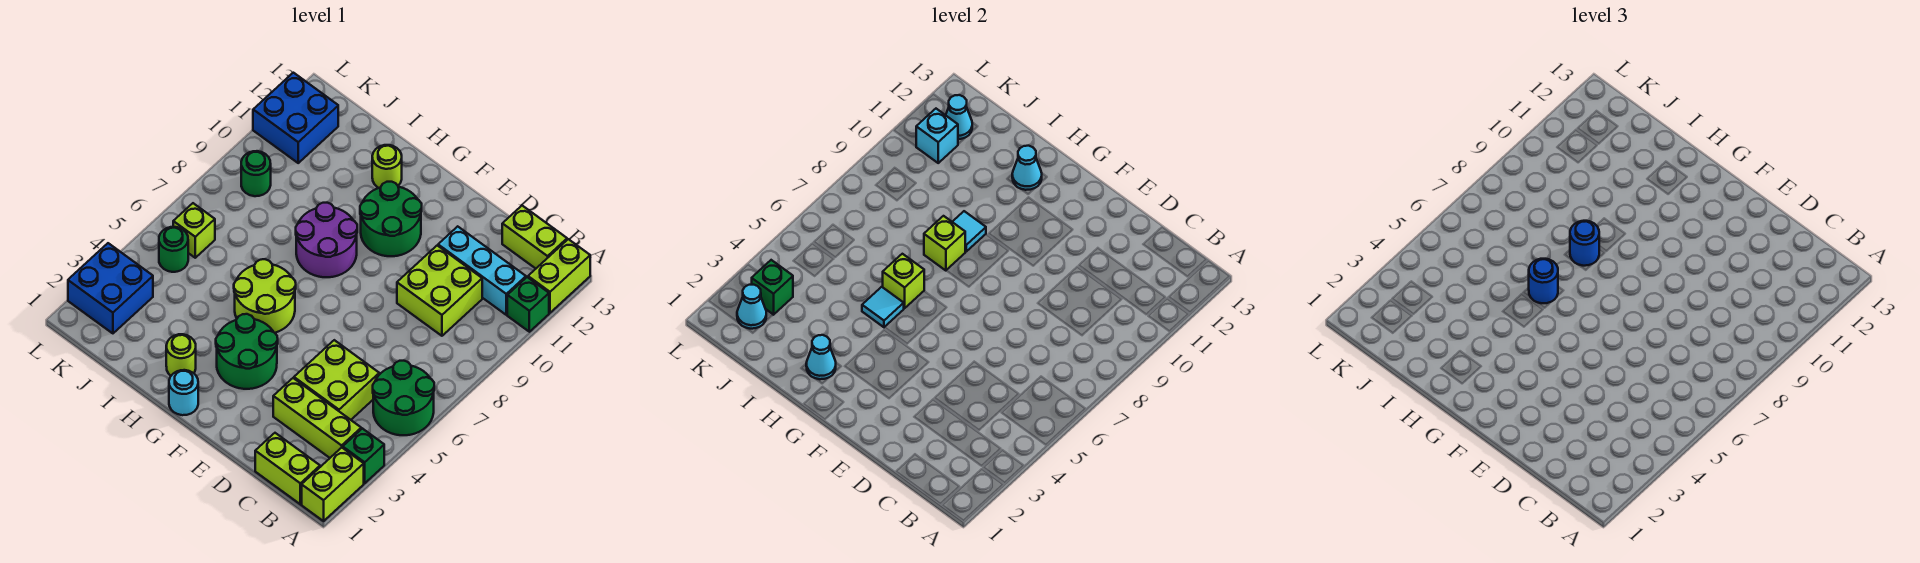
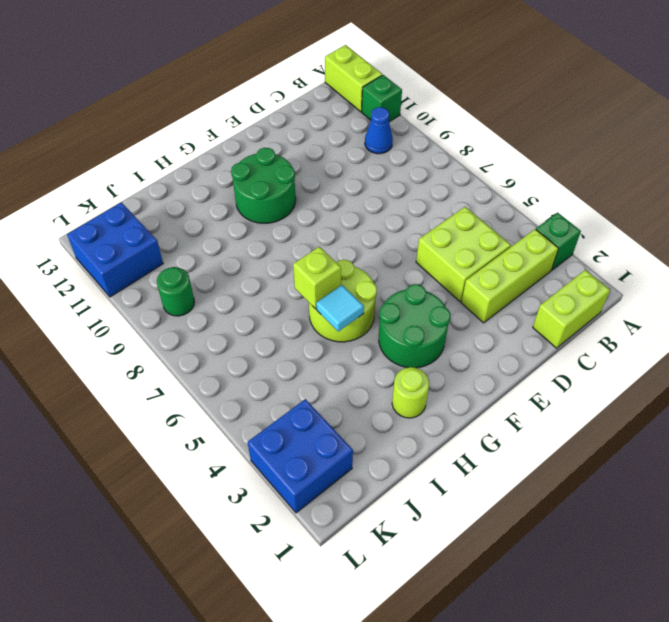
blue 1x1 cone [365,107,393,154] -> none
none -> lime 1x2 brick [302,448,364,521]
none -> green 2x2 round brick [373,361,434,435]
none -> cyan 1x3 brick [438,226,526,315]
none -> lime 1x2 brick [502,206,567,269]

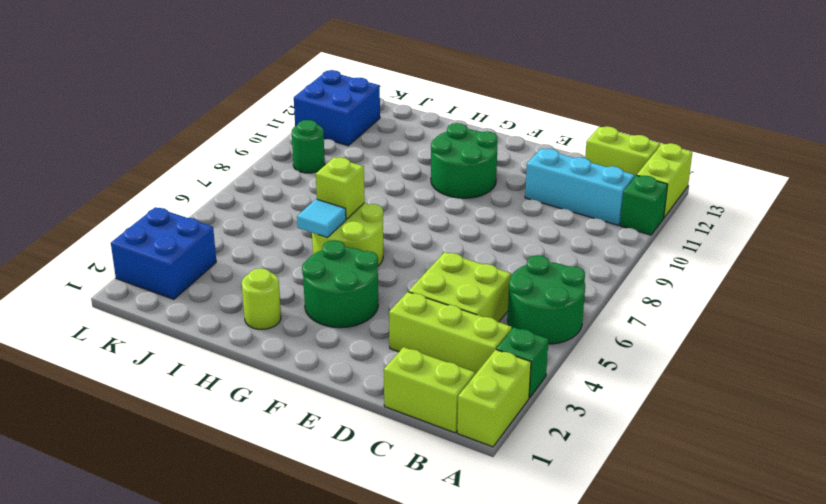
none -> lime 2x2 brick [397,245,482,336]
none -> cyan 1x1 round brick [169,370,198,415]
none -> purple 2x2 round brick [296,203,357,277]
none -> lime 1x1 round brick [372,145,402,188]

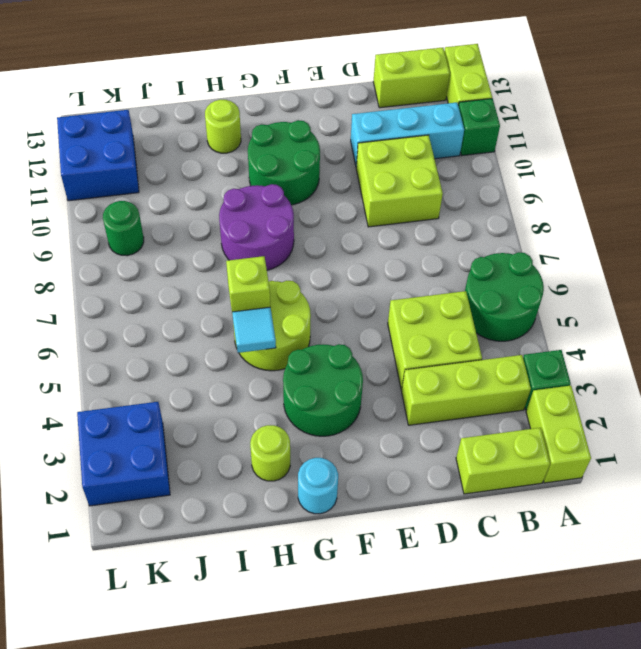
none -> green 1x1 round brick [159,227,188,272]
none -> lime 1x1 brick [173,203,215,258]
none -> cyan 1x1 cone [806,335,836,379]
none -> lime 1x1 brick [924,216,965,271]

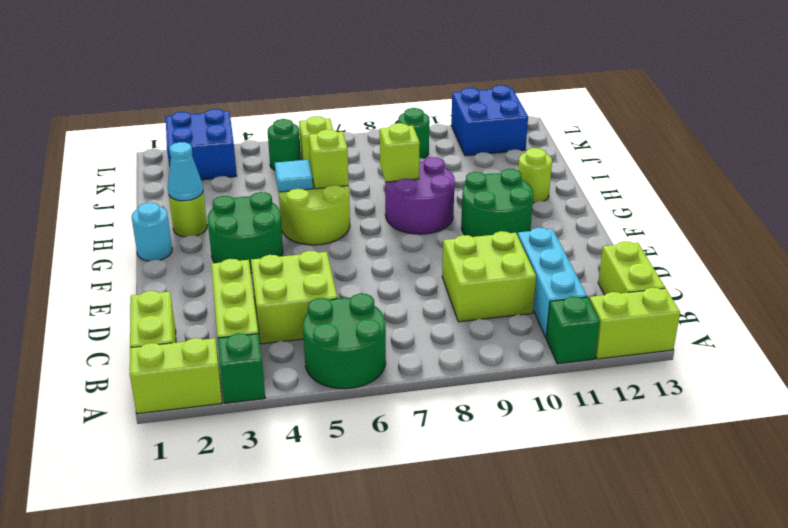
none -> cyan 1x1 tile [953,211,986,251]
none -> cyan 1x1 cone [1012,146,1042,190]
none -> cyan 1x1 cone [737,285,766,329]
none -> green 1x1 brick [752,260,793,315]

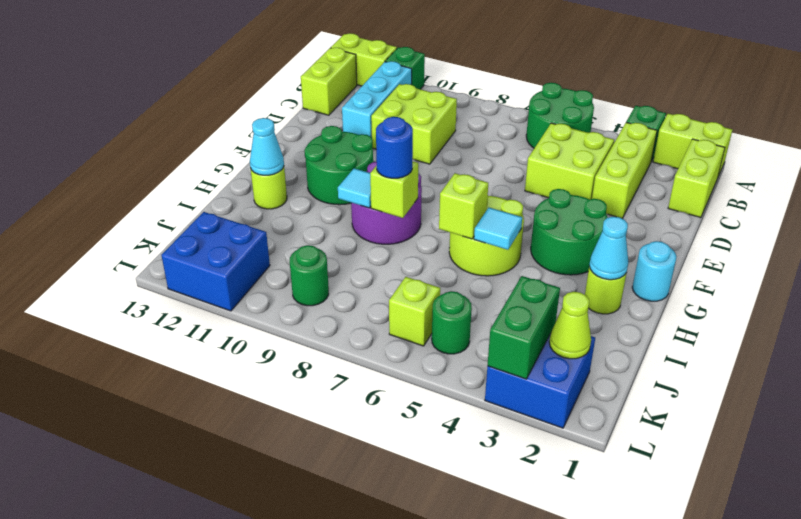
lime 1x1 cone [549,292,591,359] -> cyan 1x1 cone [737,285,766,329]
green 1x2 brick [488,276,560,379] -> green 1x1 brick [752,260,793,315]
none -> cyan 1x1 brick [916,109,958,163]
none -> cyan 1x1 cone [946,95,972,139]
none -> blue 1x1 round brick [1529,259,1558,303]

